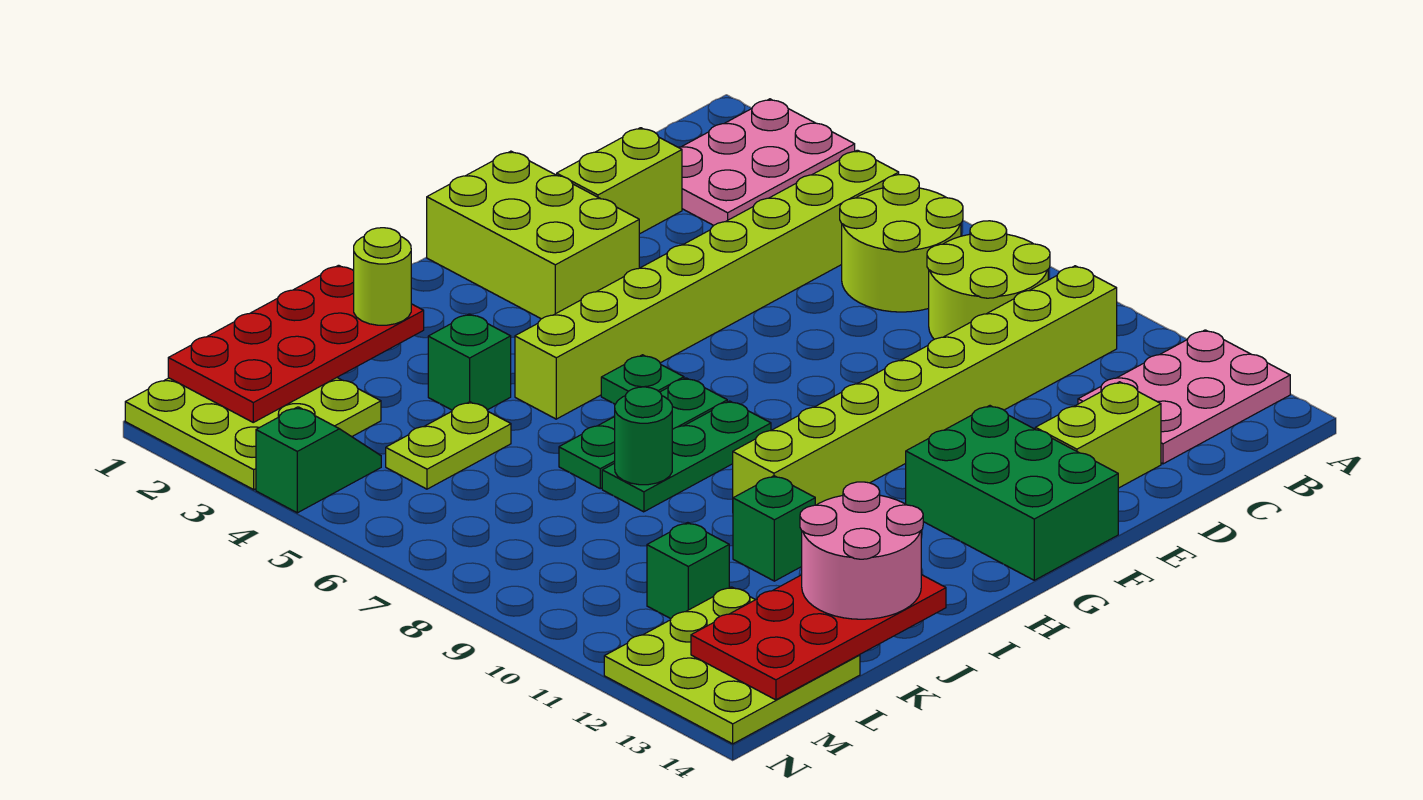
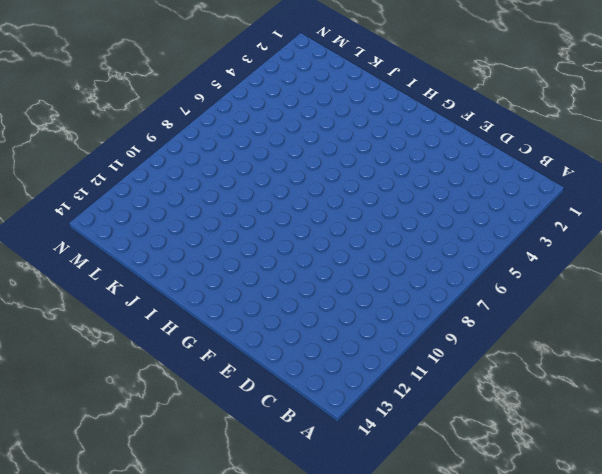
none -> pink 2x3 plate [679,99,855,225]
none -> pink 2x3 plate [1078,330,1290,464]
none -> lime 1x8 brick [515,150,899,419]

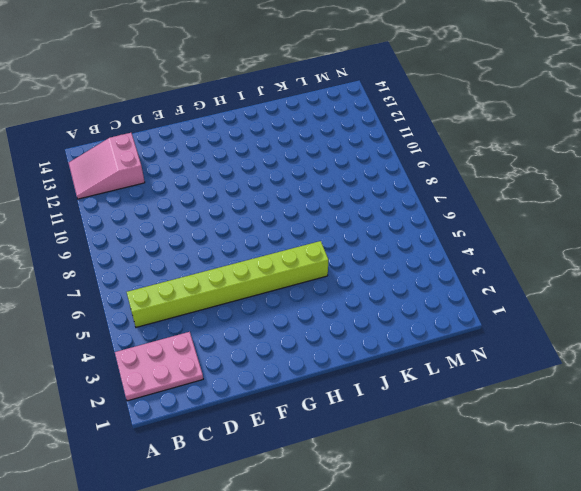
pink 2x3 slope [69,133,145,199] -> pink 2x3 plate [1078,330,1290,464]
none -> lime 2x2 round brick [840,175,963,312]
none -> lime 2x2 round brick [927,221,1050,339]
none -> lime 1x8 brick [733,266,1117,505]

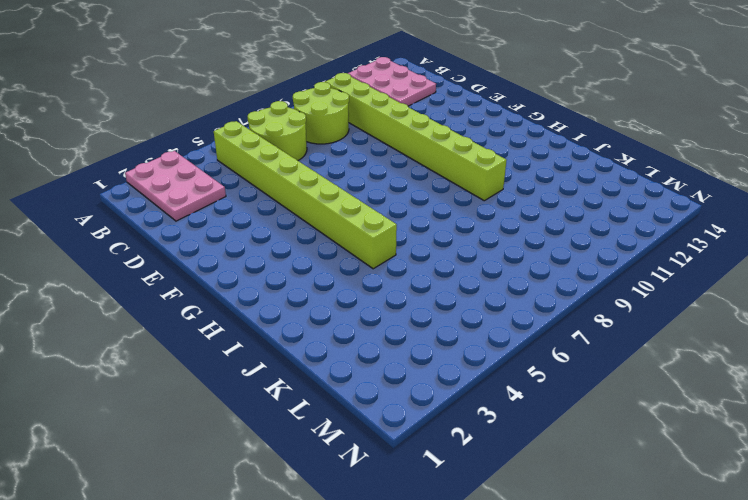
none -> lime 1x2 brick [557,128,682,234]
none -> lime 1x2 brick [1035,382,1161,488]
none -> lime 2x3 brick [427,151,639,319]

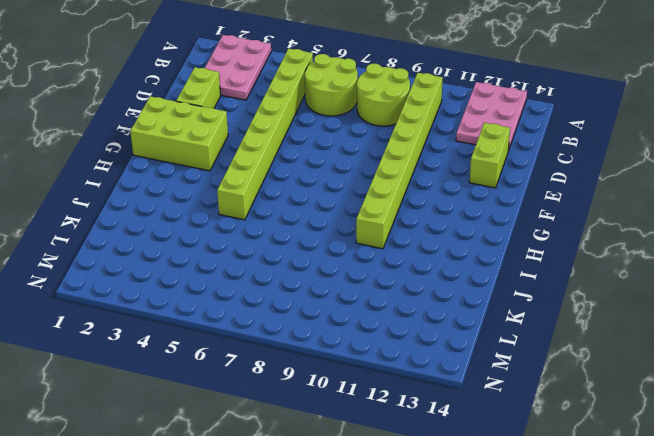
none -> green 2x3 brick [906,406,1118,580]
none -> green 1x1 plate [601,355,684,404]
none -> green 1x3 plate [559,378,727,489]

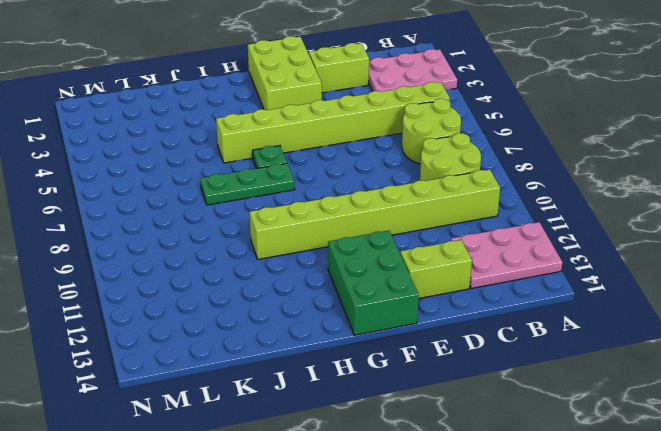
none -> green 1x3 plate [602,401,771,512]
none -> green 1x1 brick [428,314,511,410]
none -> green 1x1 brick [733,476,815,581]

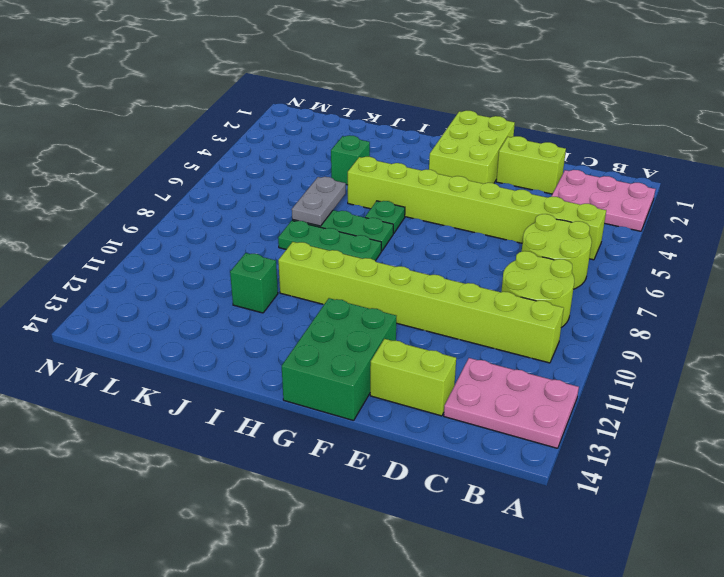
grey 1x2 plate [292,177,346,226] -> none
none -> lime 1x2 plate [386,402,511,489]
none -> lime 3x3 plate [125,378,381,490]
none -> green 1x1 brick [647,523,729,619]

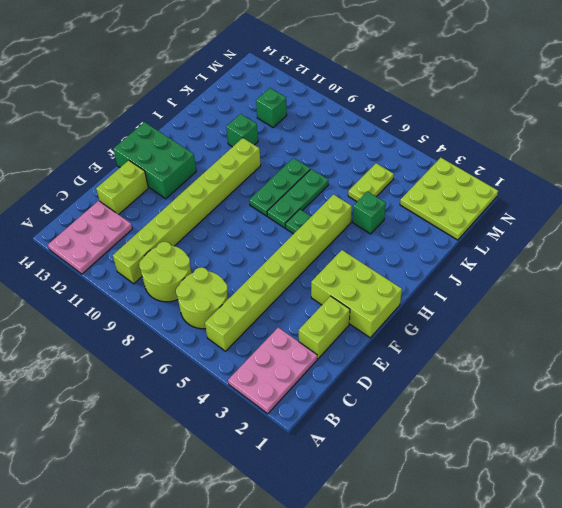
none -> lime 3x3 plate [604,587,860,744]
none -> green 1x2 slope [256,407,381,513]
none -> red 2x4 plate [168,265,424,422]

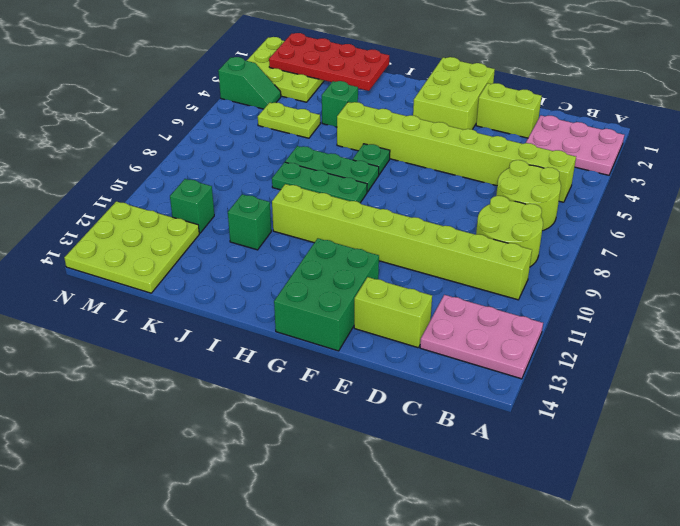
none -> green 1x1 round brick [615,387,672,485]
none -> red 2x4 plate [691,575,946,700]
none -> lime 1x1 round brick [354,228,411,325]

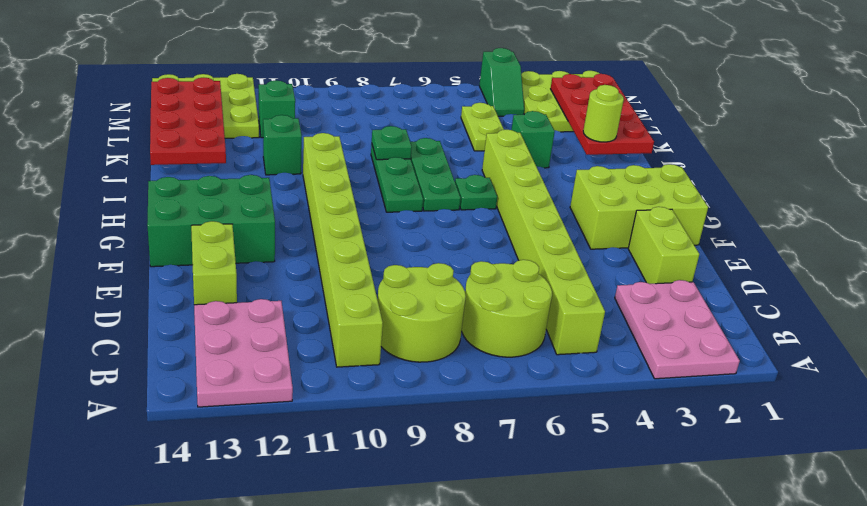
green 1x1 plate [372,126,412,160] -> green 1x1 round brick [615,387,672,485]
none -> pink 2x2 round brick [800,482,923,619]

